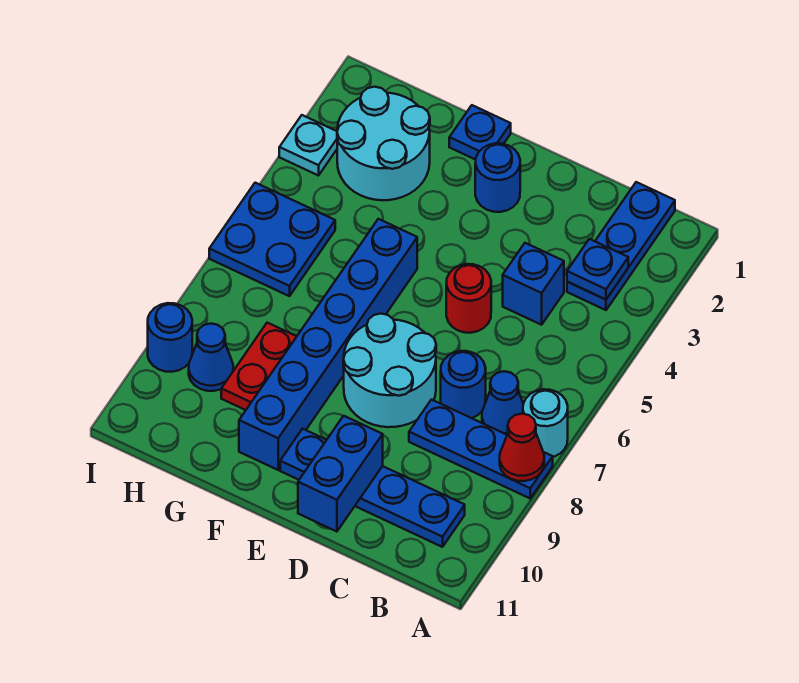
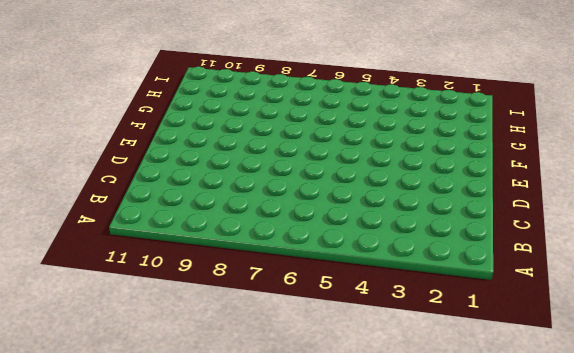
none -> cyan 1x1 round brick [523,389,568,457]
none -> blue 1x3 plate [409,400,553,498]
none -> blue 1x3 plate [567,182,675,310]

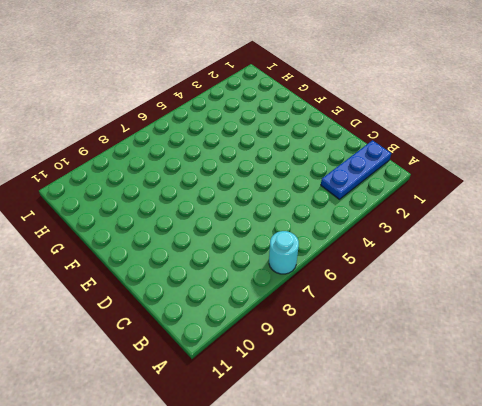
none -> blue 1x3 plate [409,400,553,498]
none -> blue 1x1 cone [482,371,523,435]
none -> blue 1x4 plate [280,429,465,547]

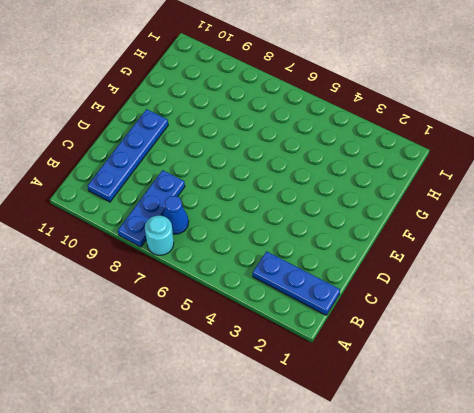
none -> blue 1x1 brick [503,243,564,325]
none -> blue 1x1 round brick [441,351,486,418]
none -> red 1x1 round brick [446,264,491,333]

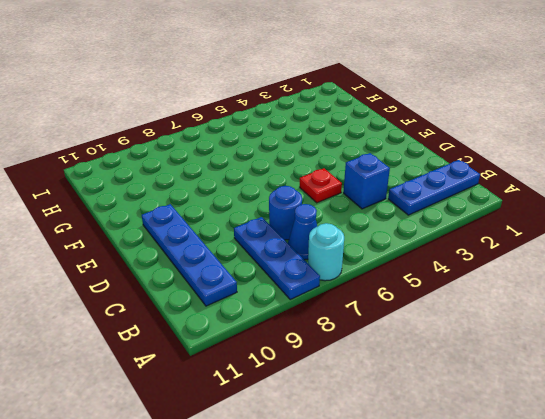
red 1x1 plate [300,168,342,203] -> red 1x1 round brick [446,264,491,333]
none -> cyan 2x2 round brick [343,314,436,427]
none -> blue 1x1 round brick [475,143,520,212]
none -> blue 1x1 plate [449,105,511,160]

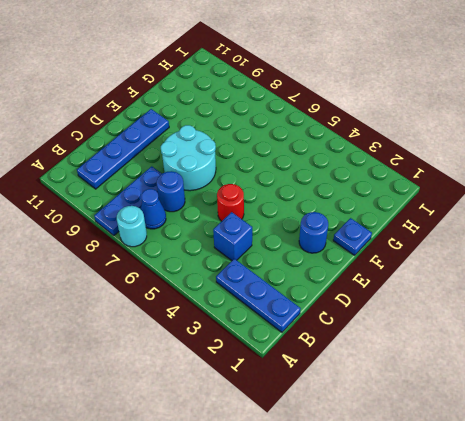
none -> blue 1x6 brick [239,219,417,470]
none -> cyan 2x2 round brick [337,87,430,200]
none -> red 1x2 plate [221,323,297,410]

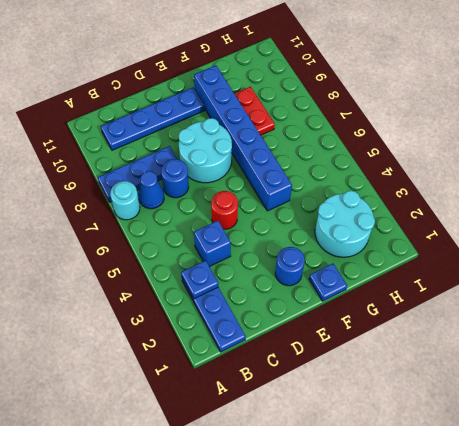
none -> blue 2x2 plate [209,183,335,296]
none -> blue 1x1 cone [189,324,233,391]
none -> cyan 1x1 plate [279,115,337,176]

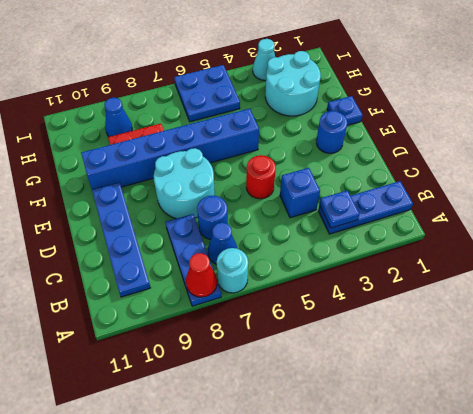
cyan 1x1 cone [253,39,275,80] -> cyan 1x1 plate [279,115,337,176]
none -> blue 1x1 round brick [148,303,192,372]
none -> blue 1x2 brick [298,416,383,532]

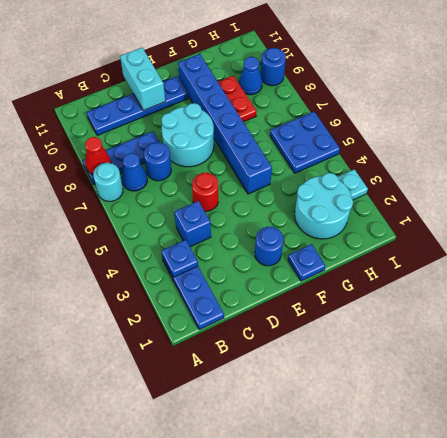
cyan 1x2 brick [120,48,165,111] -> blue 1x2 brick [298,416,383,532]

